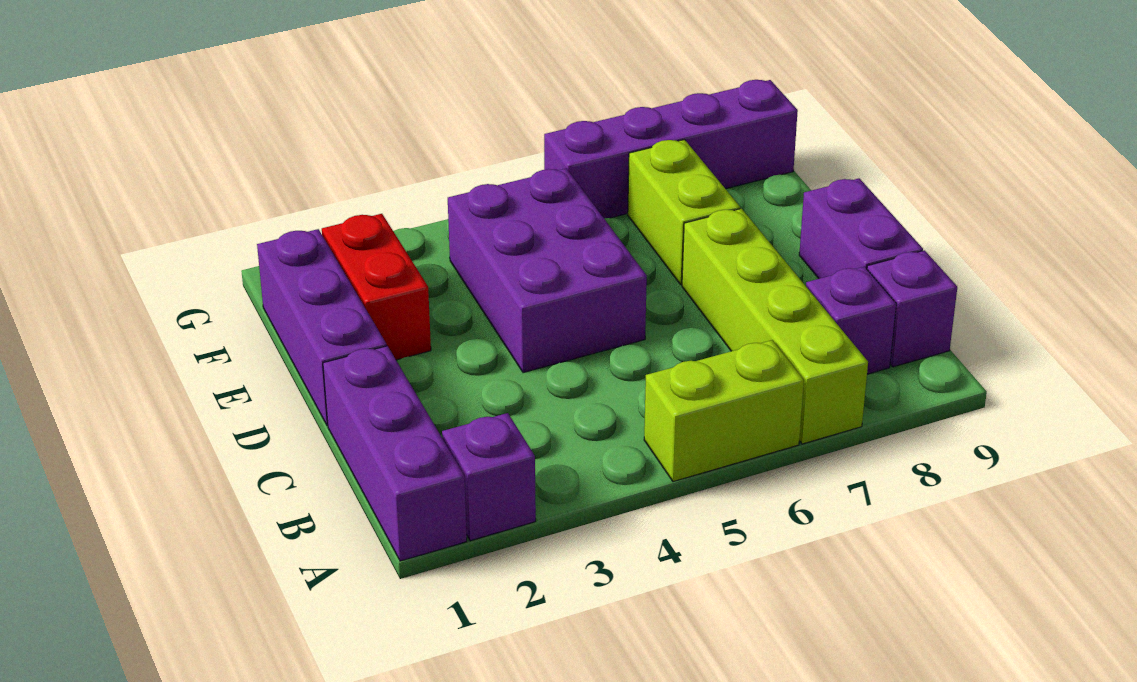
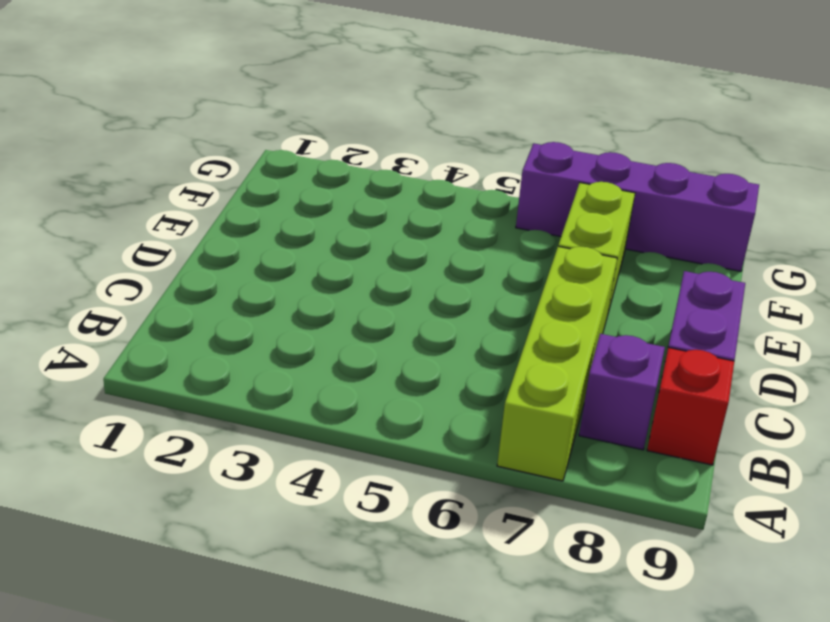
red 1x1 brick [647,348,734,465] -> purple 1x1 brick [867,250,957,367]
none -> purple 1x3 brick [323,346,467,561]
none -> purple 1x1 brick [442,413,536,541]
none -> lime 1x2 brick [644,340,804,482]

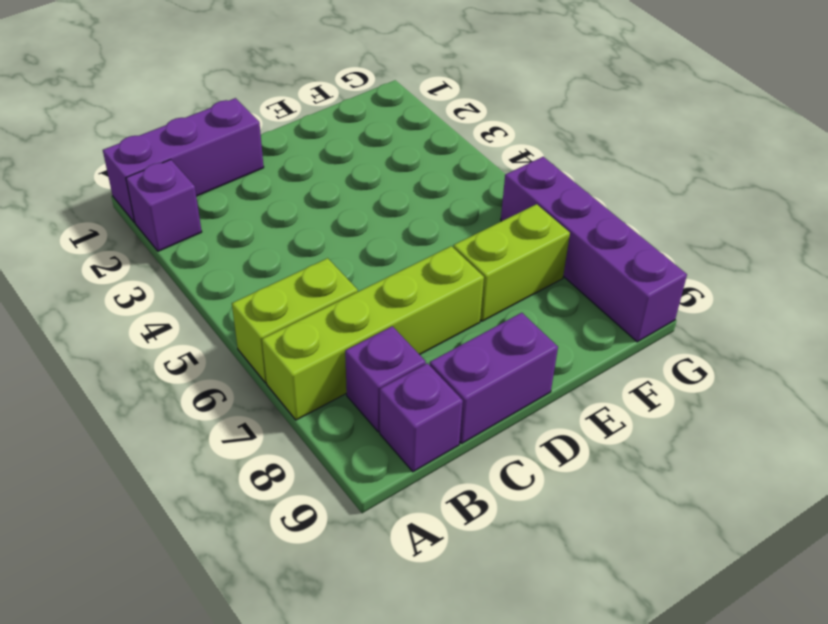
lime 1x2 brick [232,258,358,383] -> lime 1x2 brick turned to [644,340,804,482]
none -> purple 1x3 brick [257,229,387,426]
none -> purple 2x3 brick [448,168,647,373]
none -> red 1x2 brick [322,214,431,360]

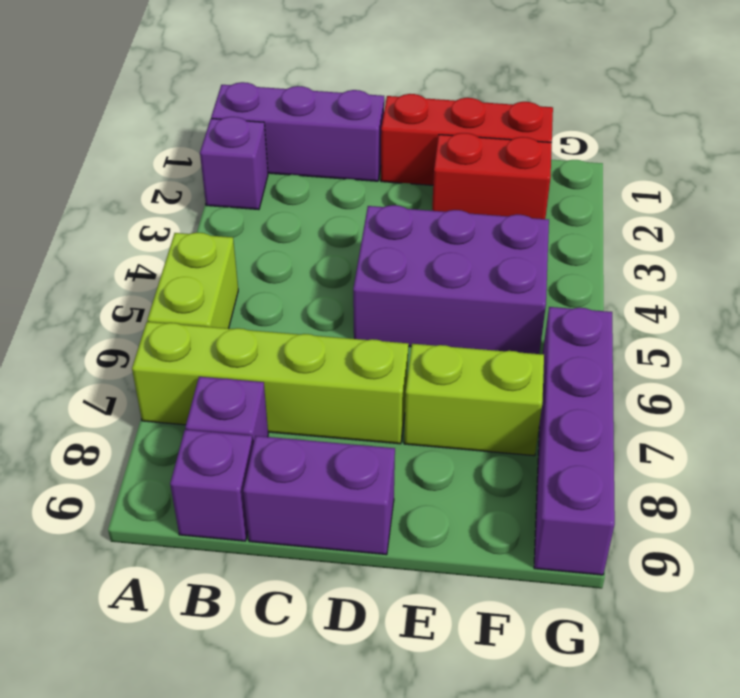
red 1x3 brick [381,94,553,185] -> purple 1x3 brick [257,229,387,426]

